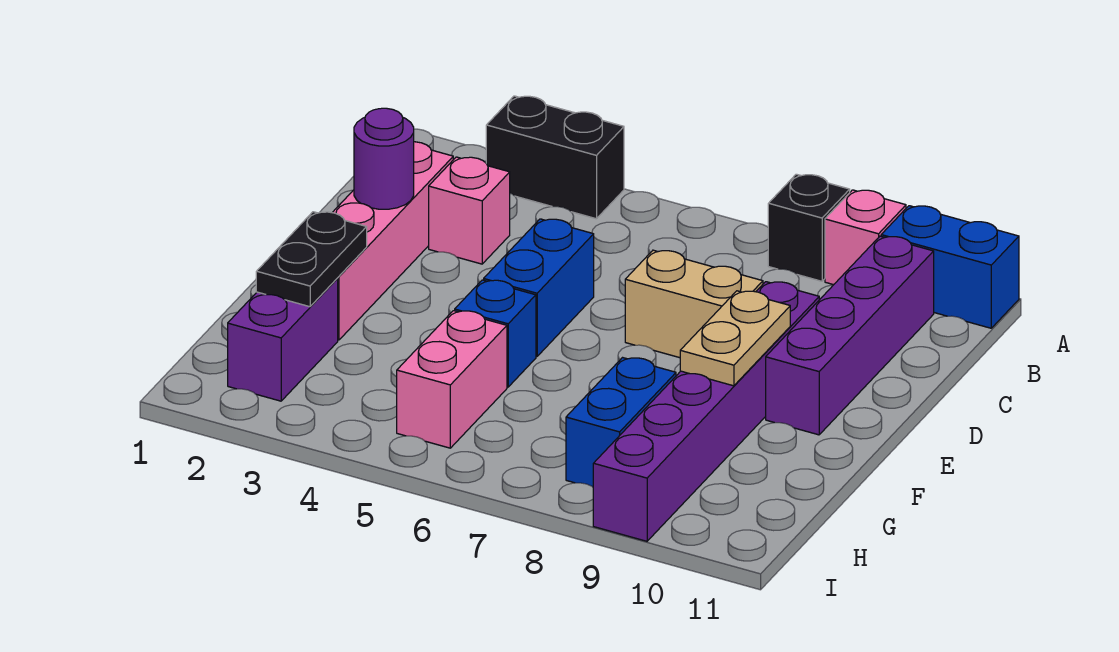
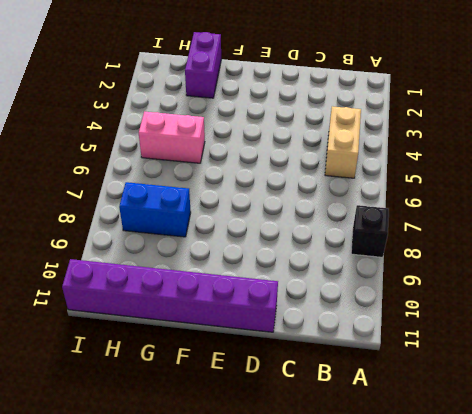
tan 1x2 brick [325,106,361,178] -> tan 1x2 brick moved to [625,250,763,358]
purple 1x6 brick [62,259,278,332] -> purple 1x6 brick moved to [593,282,820,541]
purple 1x2 brick [185,32,221,98] -> purple 1x2 brick turned to [228,279,338,401]
none -> black 1x2 brick [486,96,624,219]
none -> pink 1x1 brick [825,190,906,285]
none -> blue 1x2 brick [881,206,1019,328]

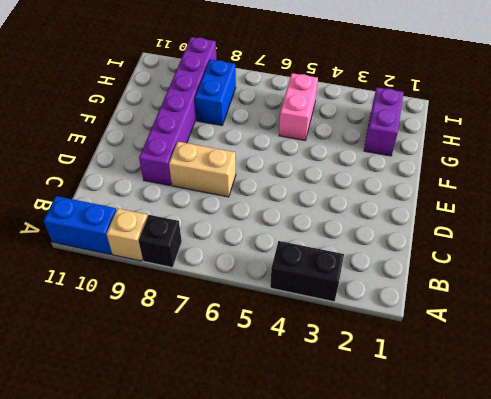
tan 1x1 brick [106,208,148,261] -> pink 1x1 brick [825,190,906,285]
none -> purple 1x4 brick [766,236,934,435]
none -> pink 1x4 brick [332,142,453,340]
none -> pink 1x1 brick [429,157,510,264]

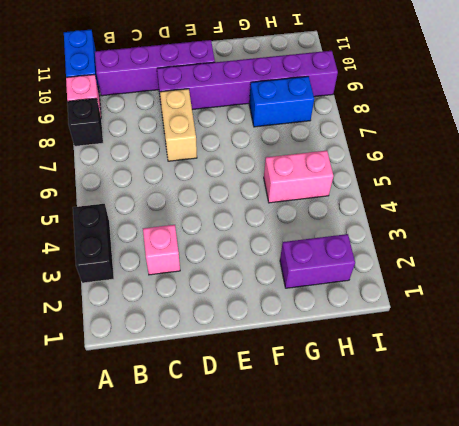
none -> pink 1x4 brick [332,142,453,340]
none -> blue 1x2 brick [484,219,594,356]
none -> blue 1x1 brick [455,280,536,387]

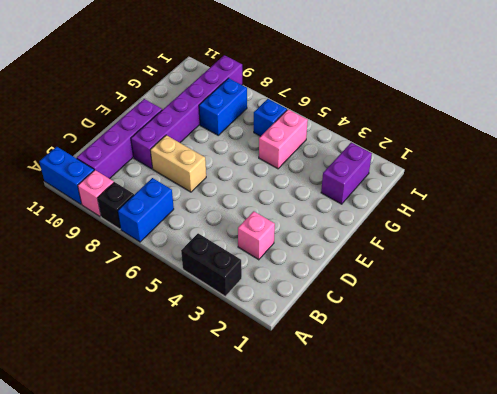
blue 1x2 brick [118,178,174,242] -> blue 1x2 brick moved to [484,219,594,356]
blue 1x1 brick [254,99,287,136] -> blue 1x1 brick moved to [455,280,536,387]
none -> pink 1x4 brick [332,142,453,340]
none -> purple 1x1 round brick [354,108,414,209]
none -> tan 1x2 plate [680,291,790,386]

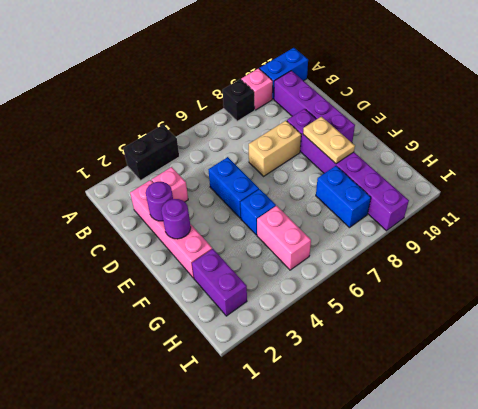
purple 1x1 round brick [161,199,191,239] -> none
none -> black 1x2 plate [256,212,367,307]

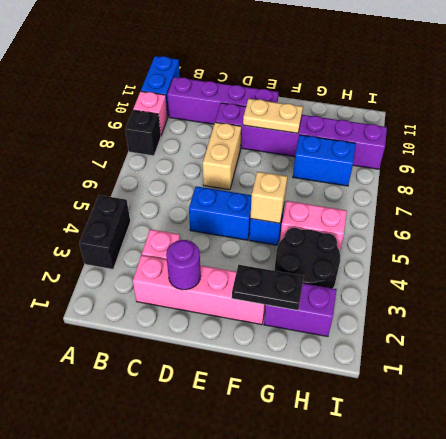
tan 1x1 brick [250,171,287,223] -> none
black 2x2 round brick [274,228,340,288] -> none

